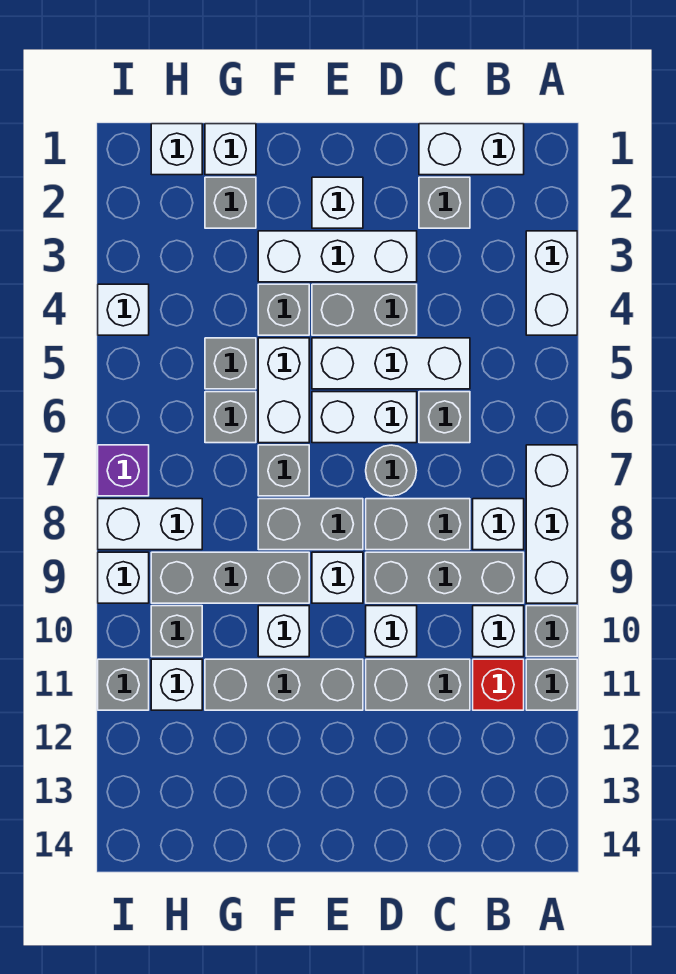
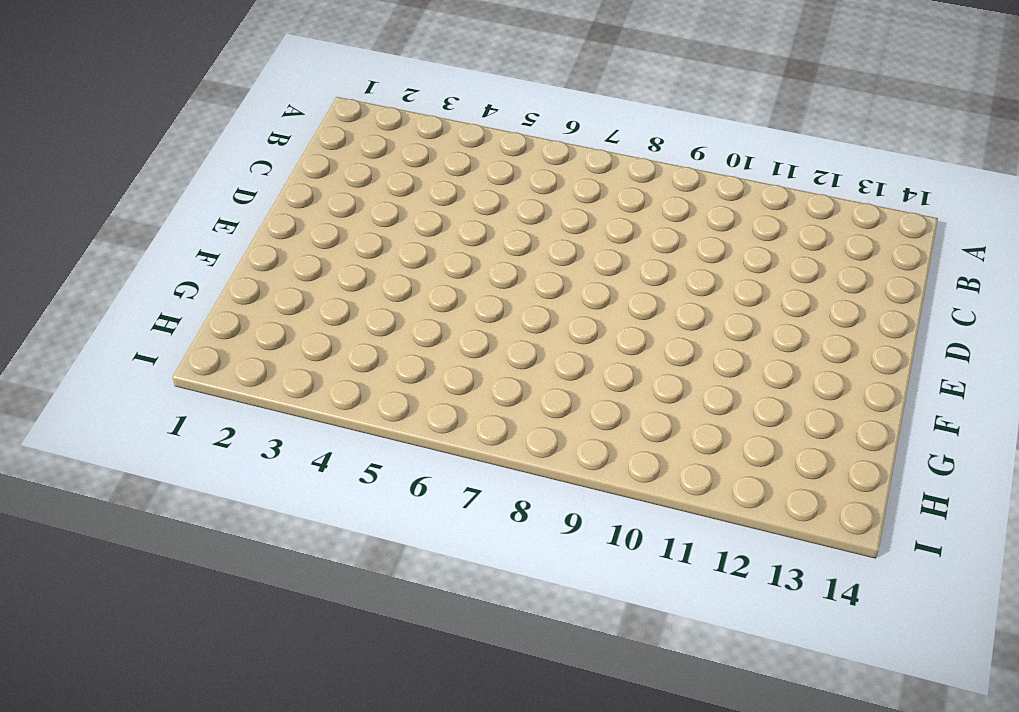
none -> white 1x2 brick [526,231,577,335]
none -> white 1x3 brick [526,445,577,603]
none -> grey 1x1 brick [526,606,577,657]
none -> grey 1x1 brick [526,659,577,710]

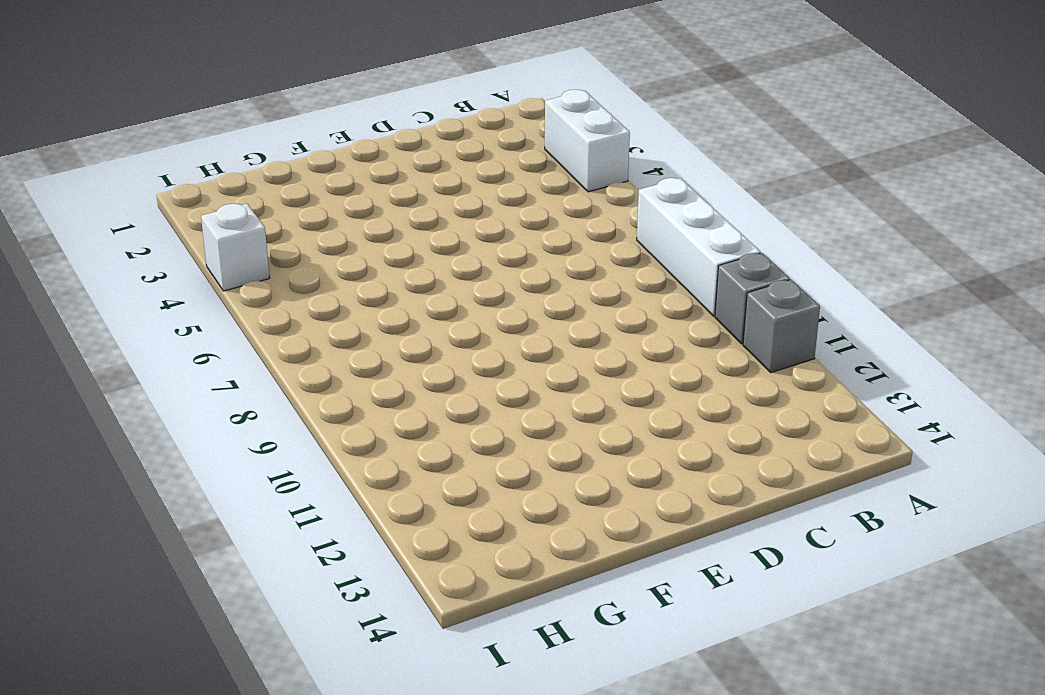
none -> white 1x2 brick [419,124,524,175]
none -> white 1x1 brick [473,499,524,550]
none -> grey 1x3 brick [366,552,524,603]
none -> white 1x1 brick [473,606,524,657]

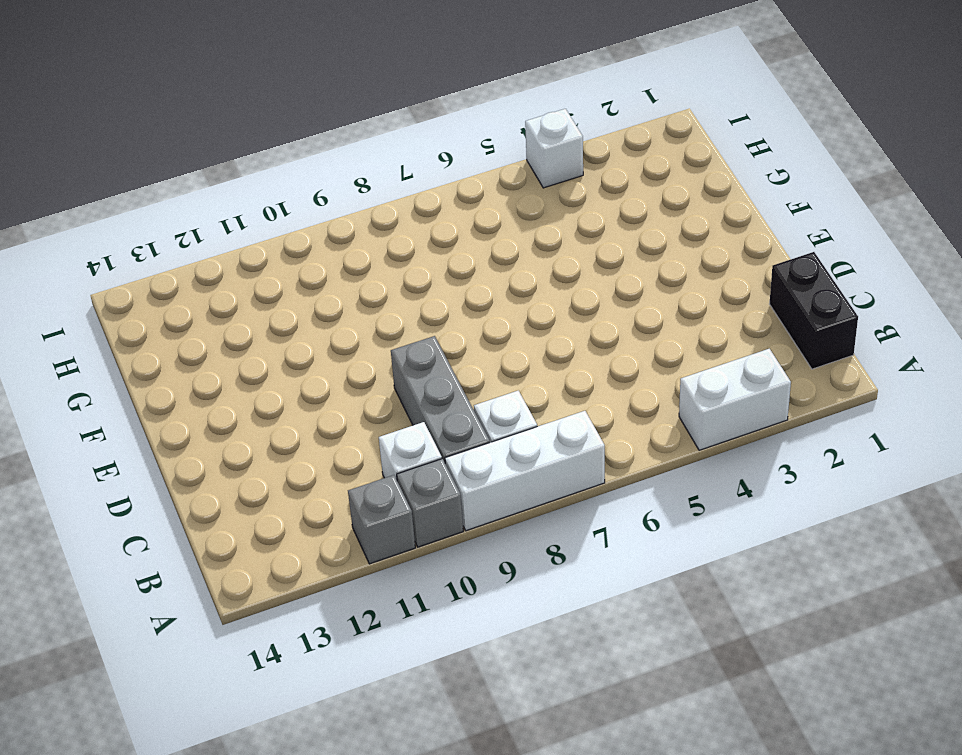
black 1x2 brick [769,252,858,369] -> white 1x2 brick [419,124,524,175]
none -> red 1x1 brick [473,659,524,710]
none -> grey 1x1 brick [419,177,470,228]
none -> white 1x3 brick [312,338,470,389]
none -> grey 1x1 brick [419,392,470,443]

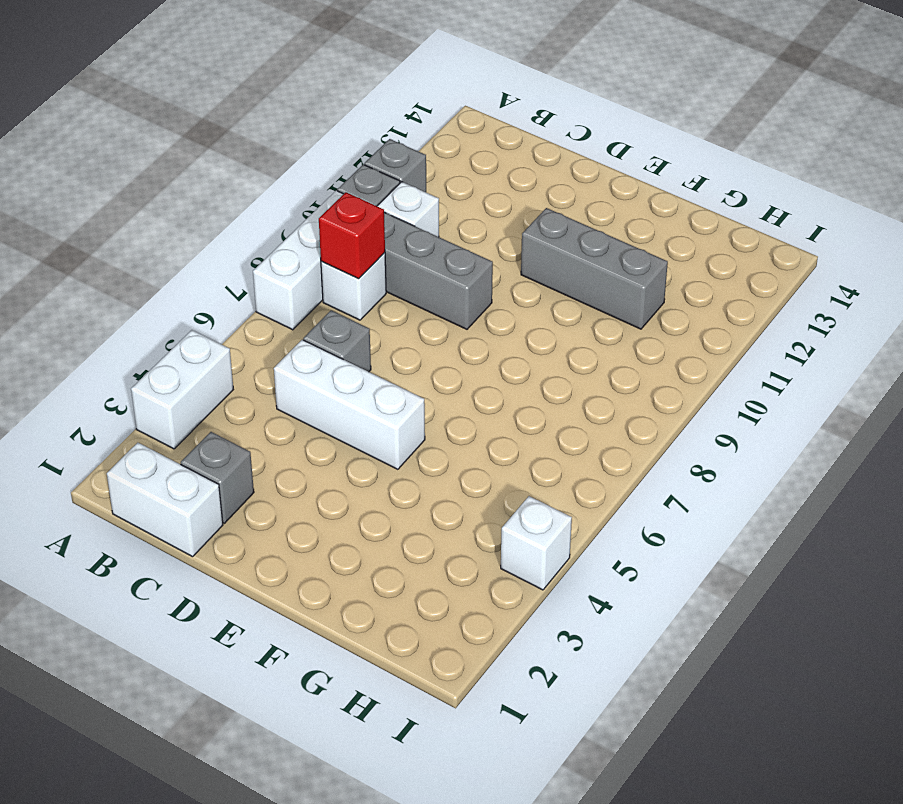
red 1x1 brick [319,192,385,279] -> red 1x1 brick moved to [473,659,524,710]
none -> grey 1x2 brick [366,499,470,550]
none -> grey 1x2 brick [366,659,470,710]
none -> white 1x3 brick [258,231,417,282]
none -> grey 1x2 brick [312,284,417,335]

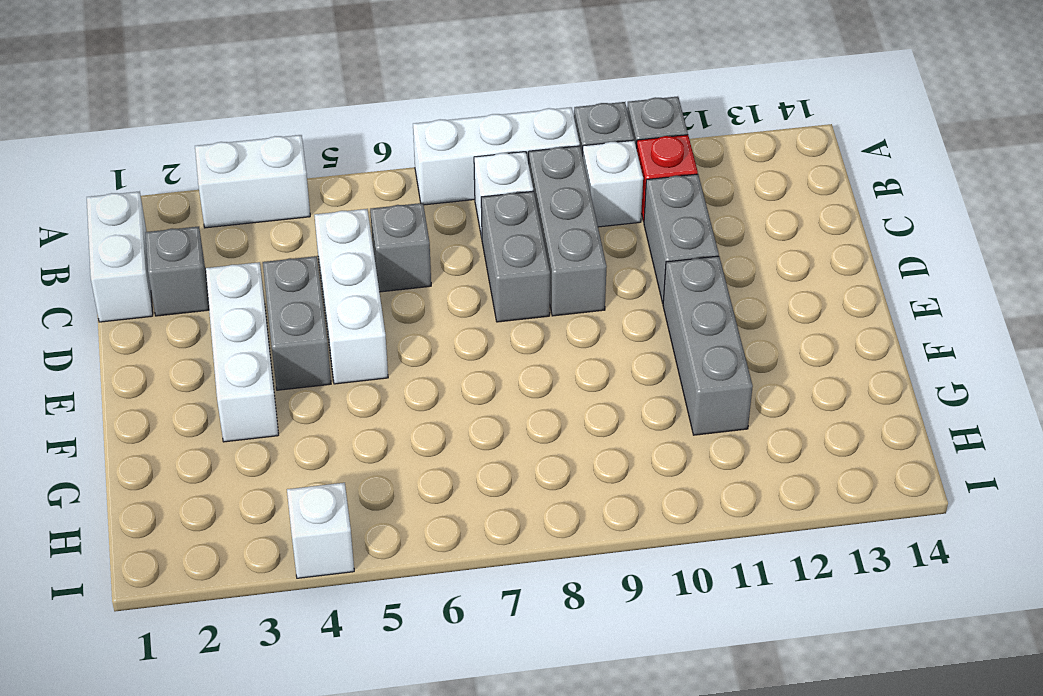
none -> white 1x2 brick [312,392,417,443]
none -> grey 1x1 round brick [366,445,417,496]
none -> white 1x1 brick [366,606,417,657]
none -> white 1x1 brick [312,177,363,228]

